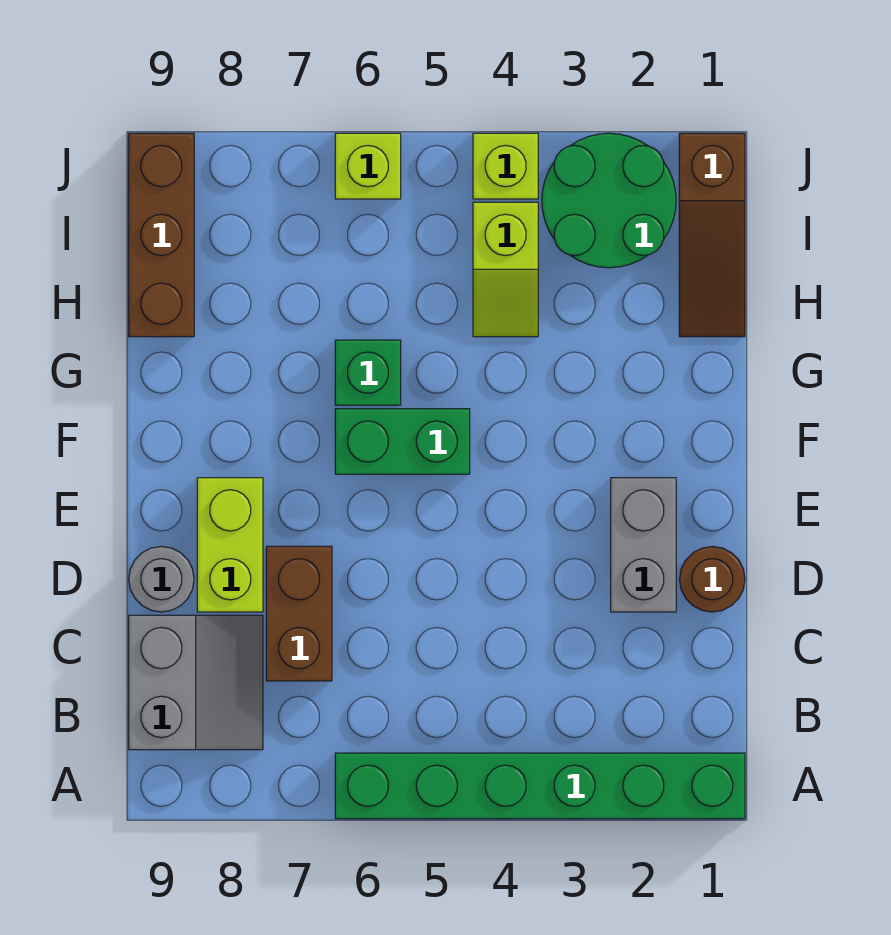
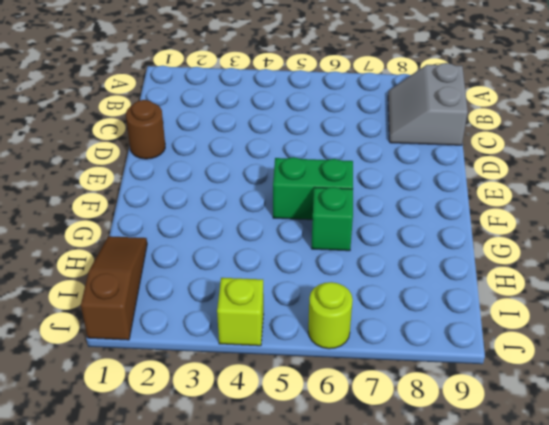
lime 1x1 round brick [308,282,353,349] -> lime 1x1 brick [335,133,401,199]
none -> green 1x6 brick [335,753,745,819]
none -> brown 1x2 brick [266,546,332,681]
none -> grey 1x2 brick [611,478,676,612]

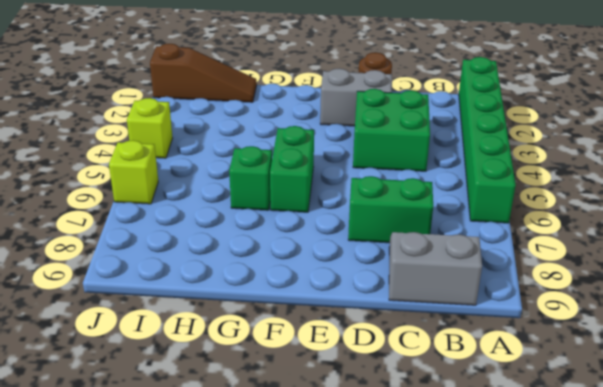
green 2x2 brick [353,89,430,171] -> none
green 1x2 brick [348,176,433,243] -> brown 1x2 brick [266,546,332,681]
none -> lime 1x2 brick [197,478,263,612]
none -> grey 1x1 round brick [129,547,194,612]
none -> lime 1x2 slope [473,202,538,337]

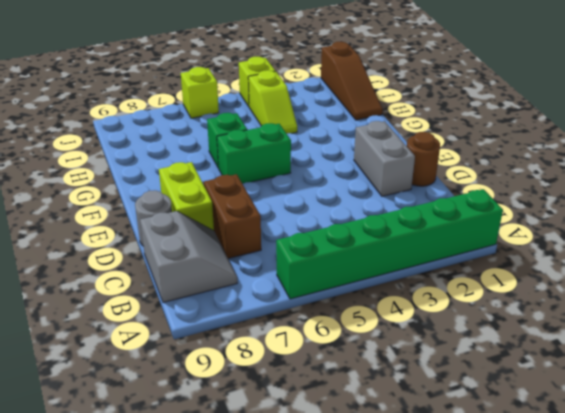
none -> brown 1x3 brick [129,133,194,337]
none -> green 2x2 round brick [542,133,676,268]

